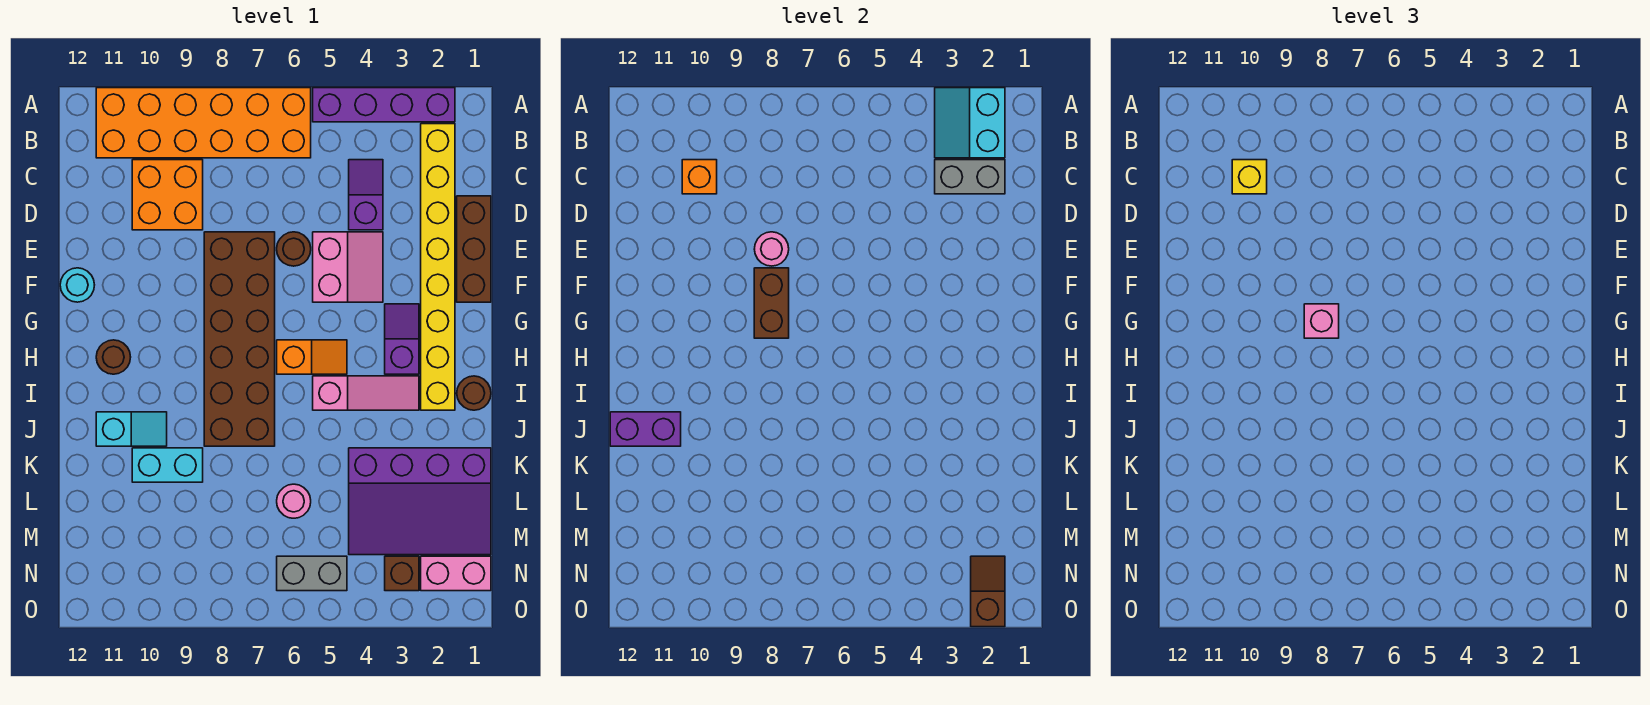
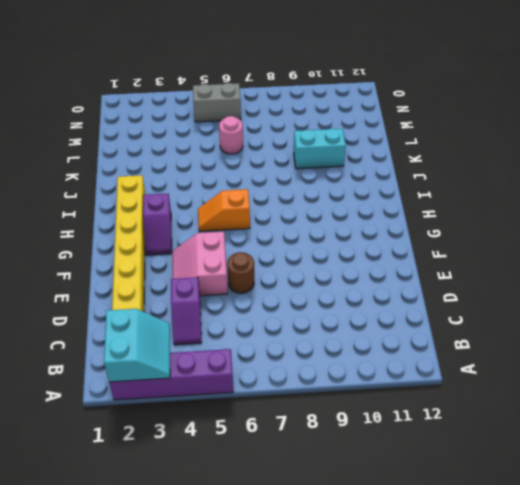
none -> orange 2x6 brick [96,88,311,158]
none -> orange 2x2 brick [132,160,203,230]
none -> brown 1x3 brick [457,196,491,302]
none -> brown 2x6 brick [204,232,275,446]

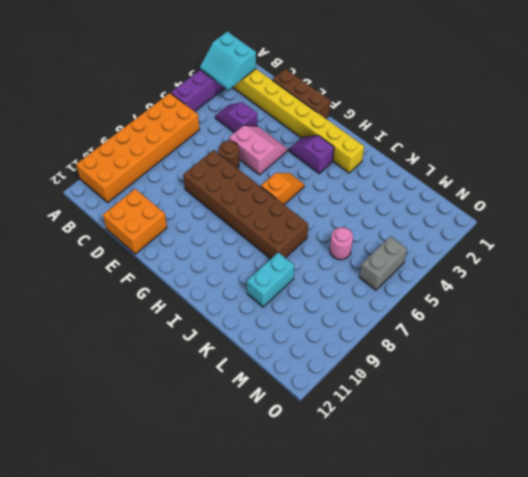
orange 2x2 brick [103,189,167,254] -> orange 2x2 brick moved to [132,160,203,230]
none -> cyan 1x1 round brick [60,268,94,302]
none -> brown 1x1 round brick [96,340,131,374]
none -> brown 1x1 round brick [457,376,491,410]
none -> pink 1x3 slope [313,376,419,410]

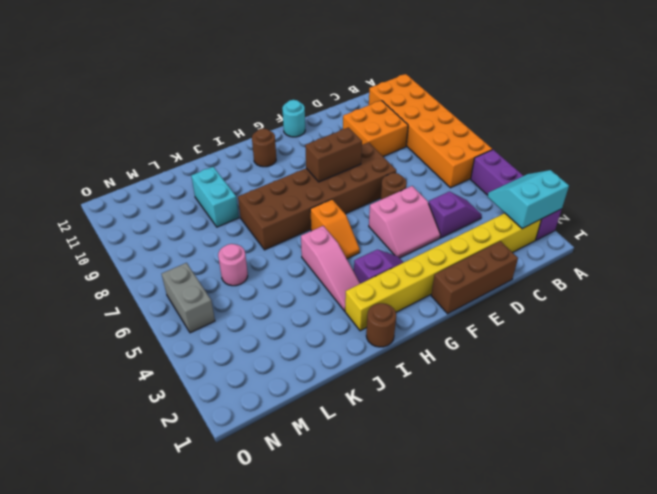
none -> cyan 1x2 slope [96,412,167,446]
none -> purple 3x4 slope [349,448,491,555]
none -> pink 1x2 brick [421,556,491,591]
none -> brown 1x1 brick [385,556,419,591]

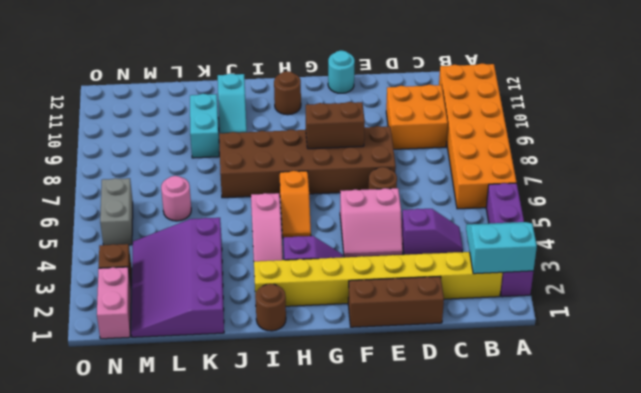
none -> grey 1x2 brick [935,160,1005,194]
none -> orange 1x1 brick [682,160,717,194]
none -> pink 1x1 round brick [754,232,789,266]
none -> purple 1x2 brick [610,412,681,446]

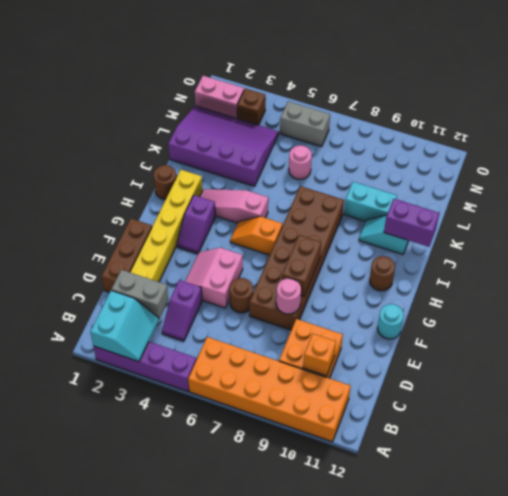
none -> brown 1x2 slope [971,556,1005,627]
none -> yellow 1x1 brick [1232,160,1267,194]
none -> pink 1x1 brick [1304,304,1339,338]

